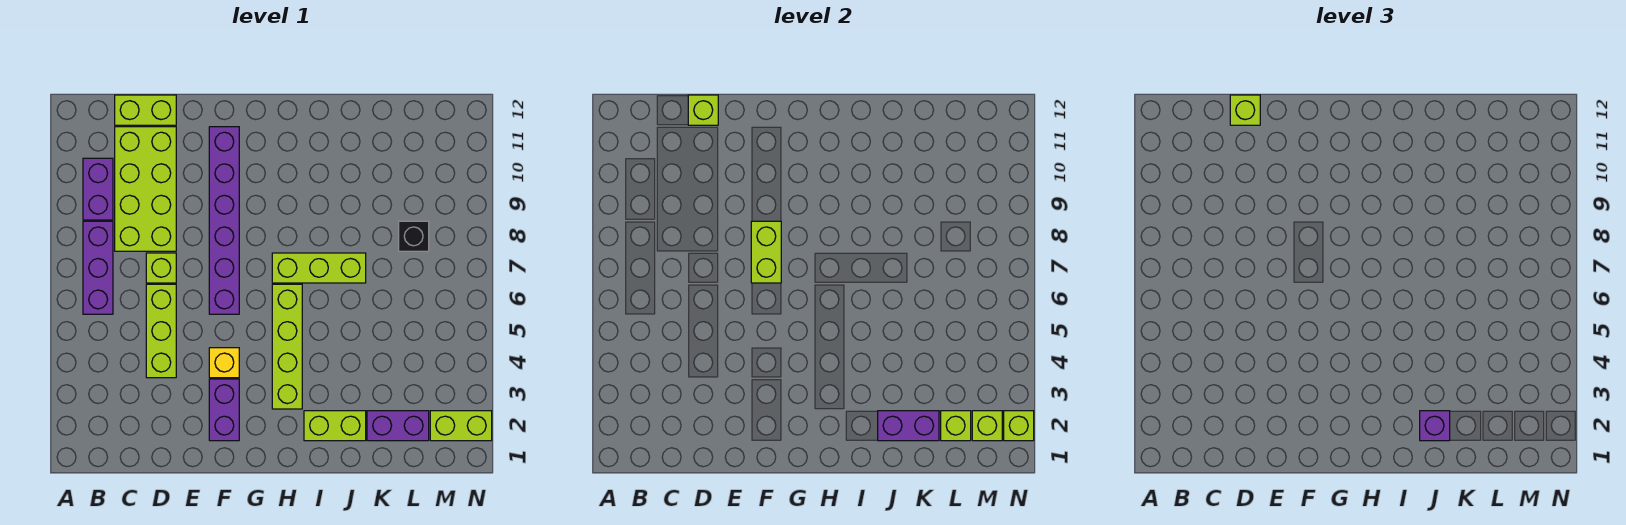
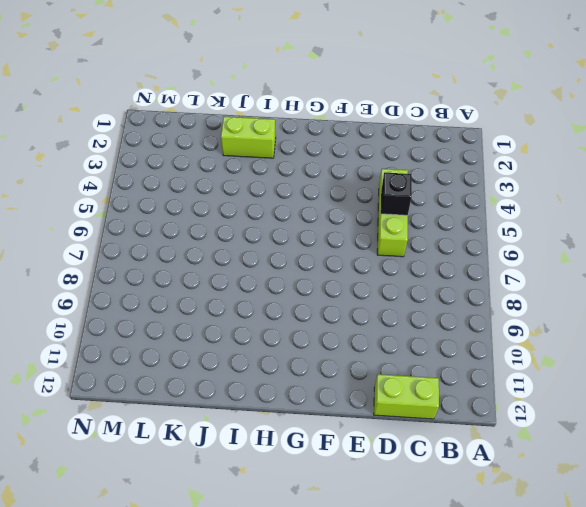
black 1x1 brick [381,172,412,215] -> black 1x1 brick moved to [399,221,429,251]
none -> purple 1x3 brick [83,221,113,314]
none -> purple 1x2 brick [83,158,113,220]
none -> lime 2x4 brick [115,127,176,251]

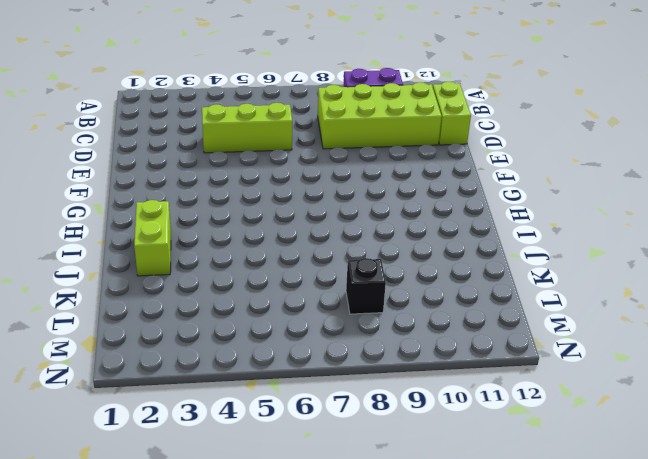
none -> purple 1x3 brick [83,221,113,314]
none -> lime 1x1 brick [146,253,176,283]
none -> purple 1x2 brick [209,379,239,441]

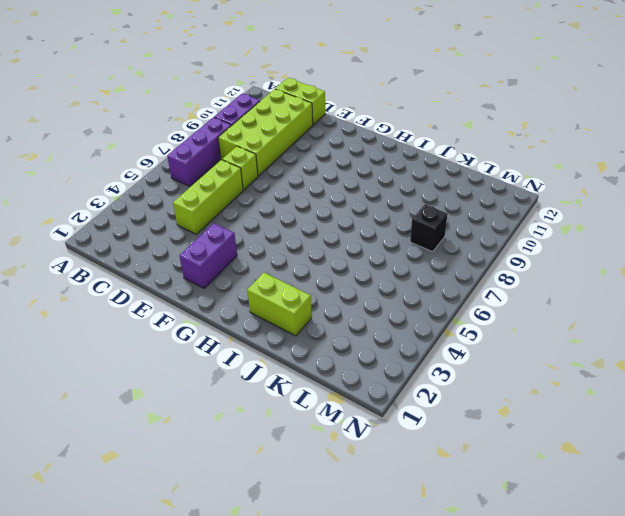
none -> yellow 1x1 brick [209,348,239,378]
none -> purple 1x6 brick [209,127,239,314]
none -> lime 1x4 brick [272,284,302,409]

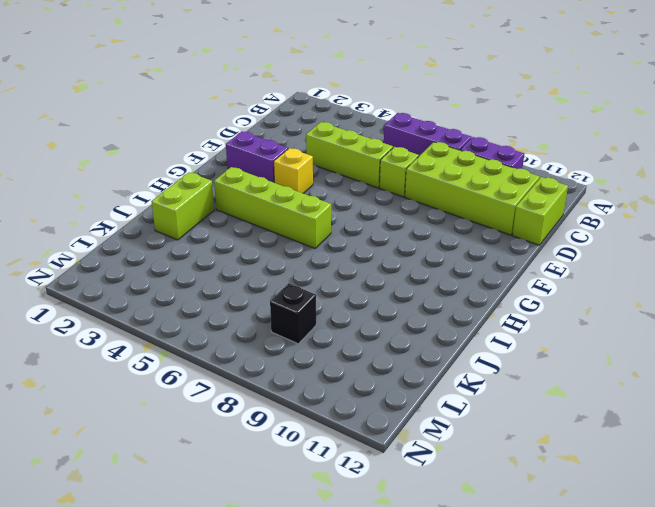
none -> purple 1x6 brick [209,127,239,314]
none -> lime 1x3 brick [272,253,366,283]
none -> purple 1x2 brick [367,411,429,441]

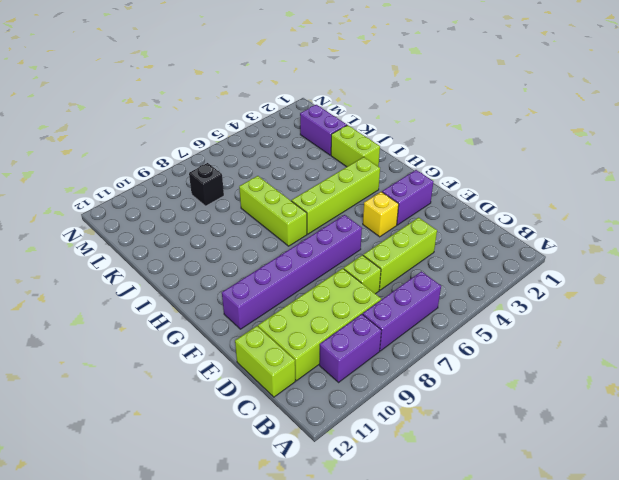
none -> lime 1x2 brick [430,411,492,441]
none -> lime 1x1 brick [688,95,718,125]
none -> lime 1x2 brick [751,221,781,283]

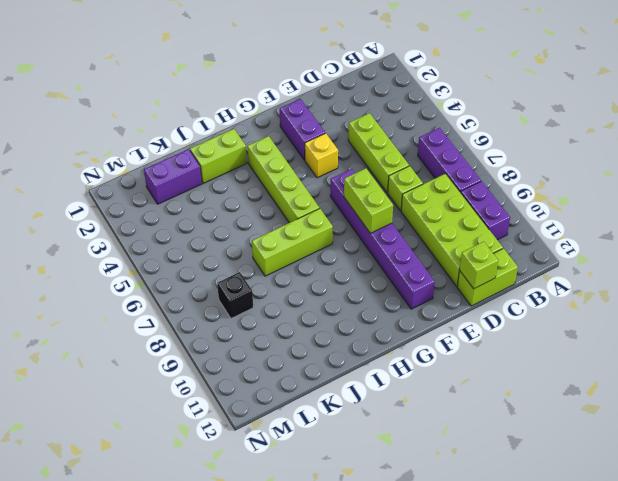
none -> lime 1x2 brick [430,411,492,441]
none -> purple 1x2 brick [878,411,939,441]
none -> lime 1x1 brick [941,411,971,441]

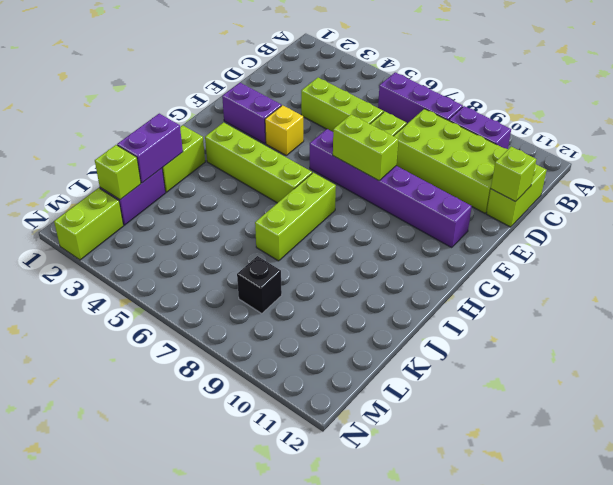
none -> lime 1x1 brick [972,411,1002,441]
none -> lime 1x1 brick [1004,411,1034,441]
none -> lime 1x1 brick [1230,95,1260,125]

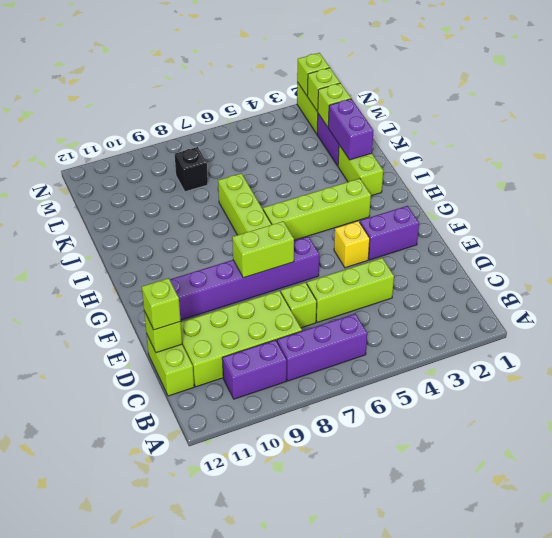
none -> purple 1x1 brick [1420,411,1450,441]

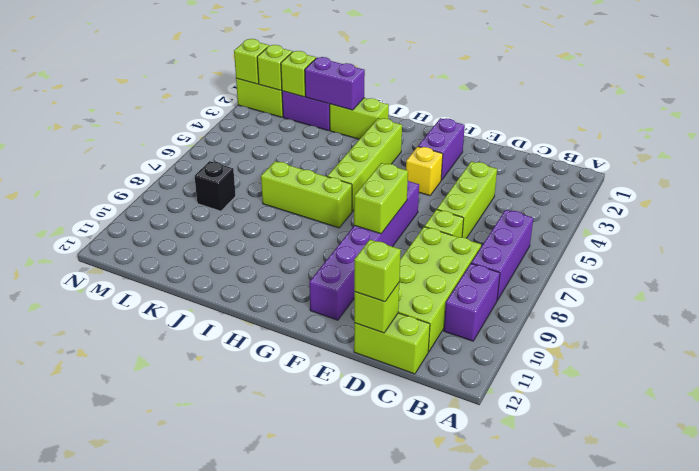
none -> purple 1x1 brick [1420,411,1450,441]

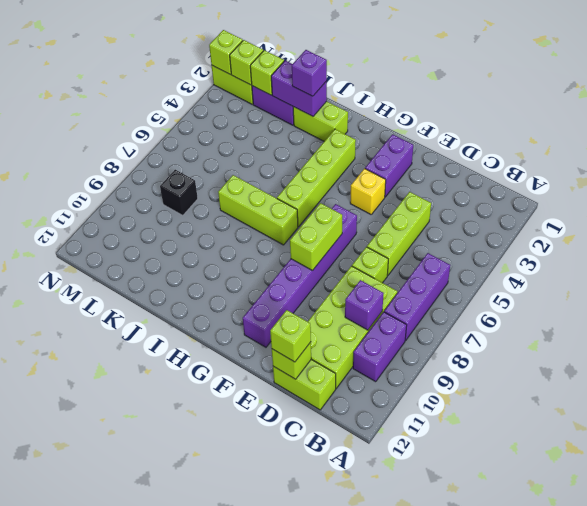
purple 1x1 brick [345,280,384,330] -> none

